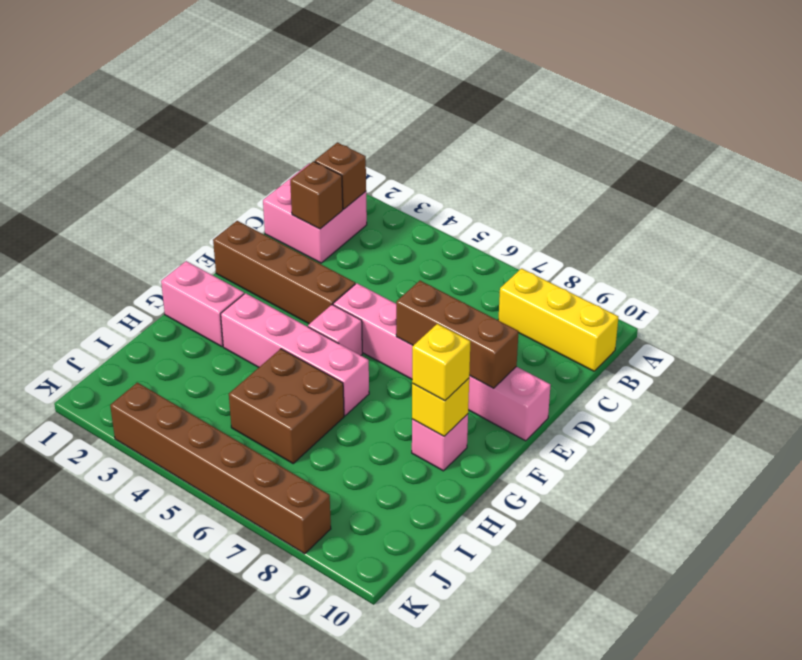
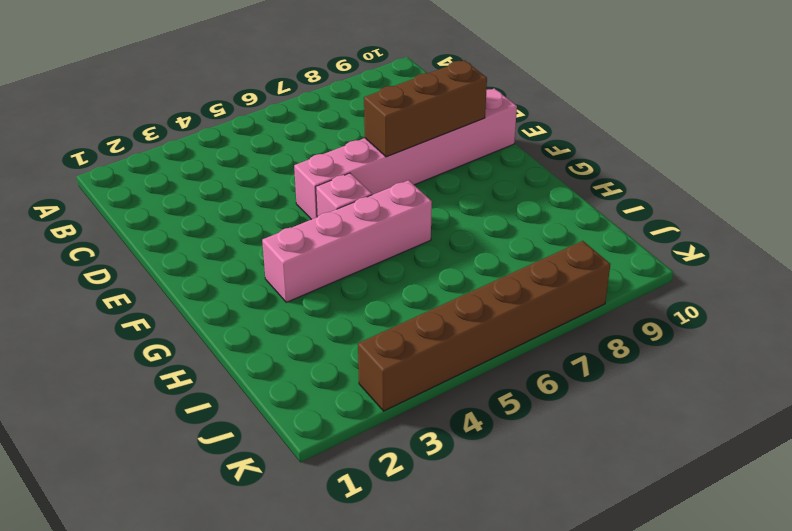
none -> pink 2x2 brick [263,163,367,263]
none -> yellow 1x3 brick [498,268,618,371]
none -> brown 1x4 brick [213,221,355,324]

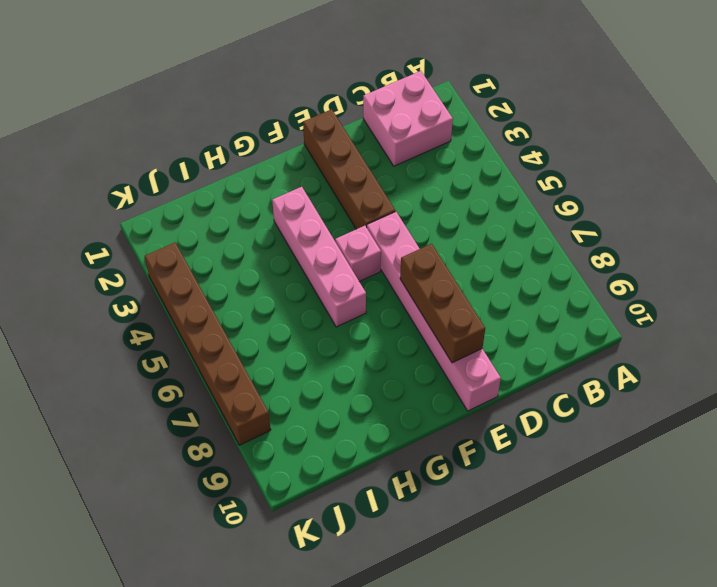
none -> yellow 1x3 brick [498,268,618,371]
none -> pink 1x2 brick [161,261,244,347]
none -> pink 1x1 brick [412,414,468,471]

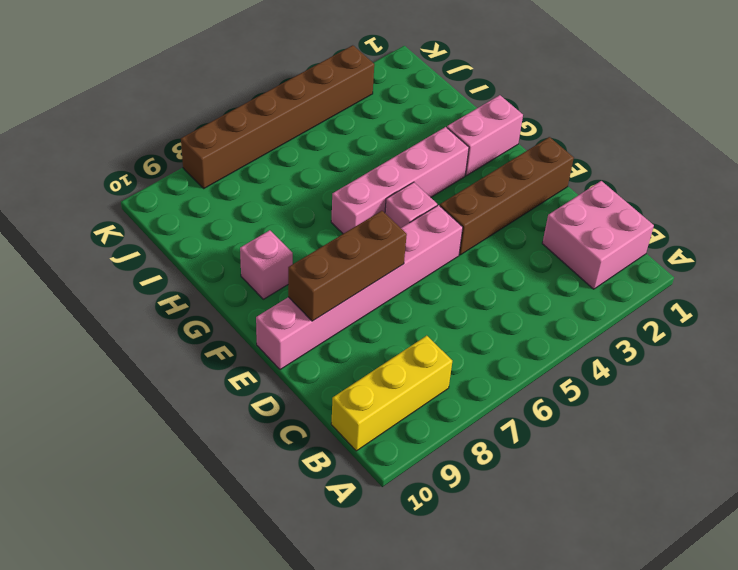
none -> brown 2x2 brick [229,349,344,463]
none -> brown 1x1 brick [315,142,366,209]
none -> brown 1x1 brick [290,161,343,229]

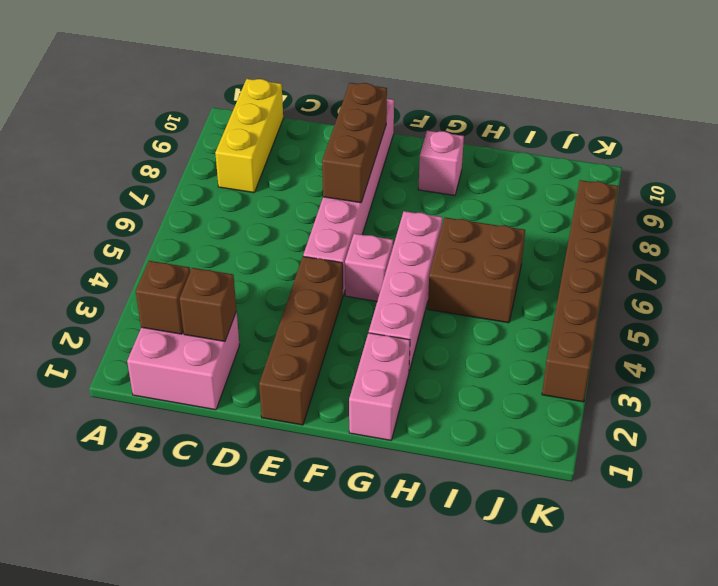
none -> yellow 1x1 brick [412,378,469,436]
none -> yellow 1x1 brick [412,324,471,401]

